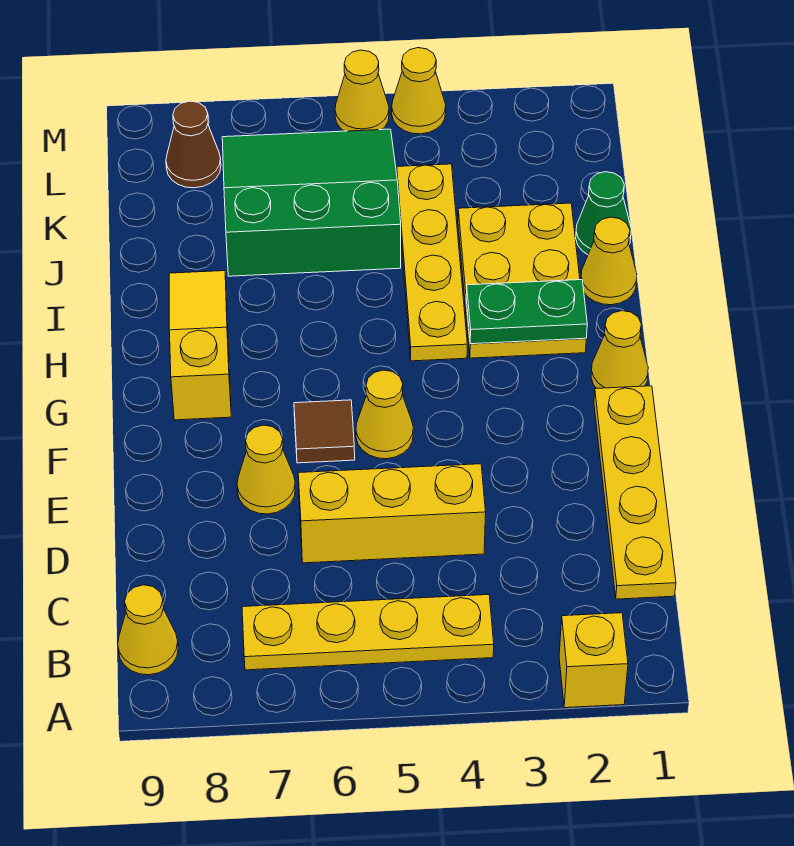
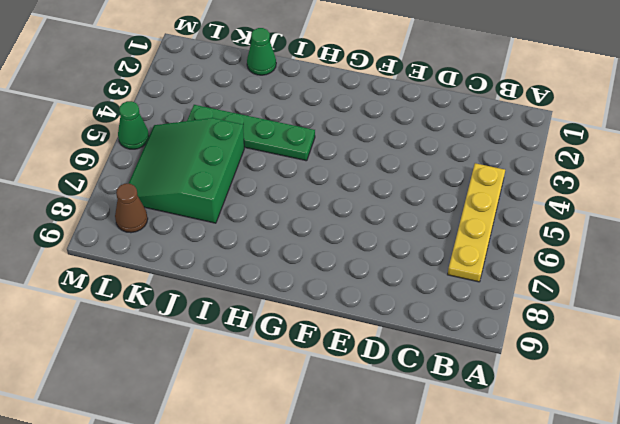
green 1x4 plate [187,105,315,161] -> yellow 1x4 plate [397,164,467,361]
green 1x1 cone [118,101,149,149] -> yellow 1x1 cone [335,50,389,131]
none -> yellow 1x1 brick [559,613,628,708]
none -> yellow 1x1 cone [118,585,178,675]
none -> yellow 1x4 plate [594,386,676,599]

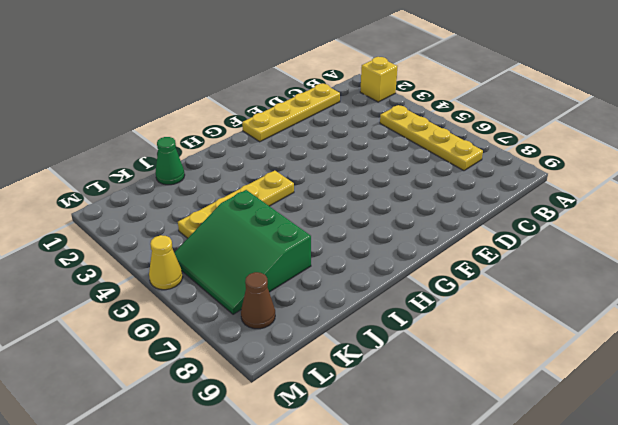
none -> yellow 1x1 cone [118,585,178,675]
none -> yellow 1x3 brick [298,464,486,563]
none -> yellow 1x1 cone [237,425,295,514]

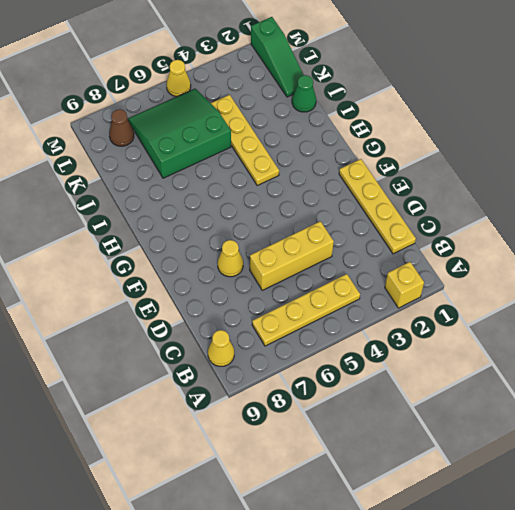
green 1x3 slope [251,17,304,97] -> none
none -> yellow 1x1 cone [356,370,413,459]
none -> brown 1x1 tile [294,400,355,463]
none -> yellow 1x1 cone [591,311,648,388]

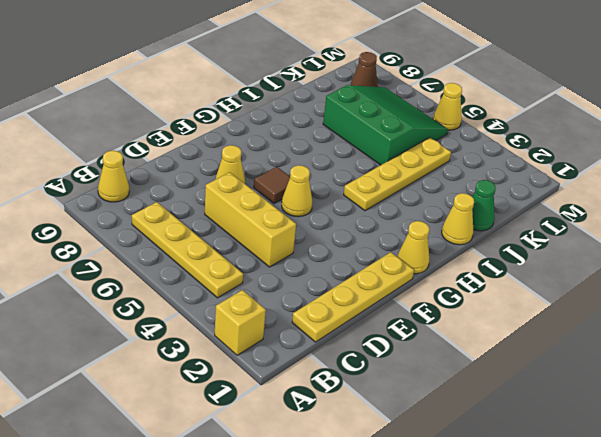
none -> yellow 1x3 slope [169,271,231,420]
none -> yellow 2x3 plate [458,203,586,358]
none -> yellow 1x1 cone [392,48,446,134]

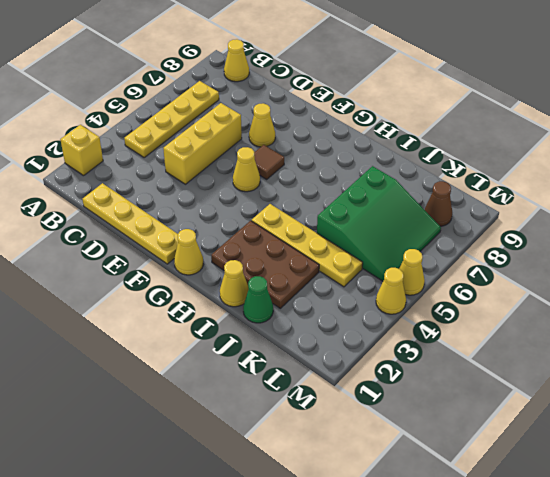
brown 2x3 plate [211,221,319,308] -> yellow 2x3 plate [458,203,586,358]
none -> yellow 1x3 slope [169,271,231,420]
none -> green 1x2 plate [466,280,587,344]

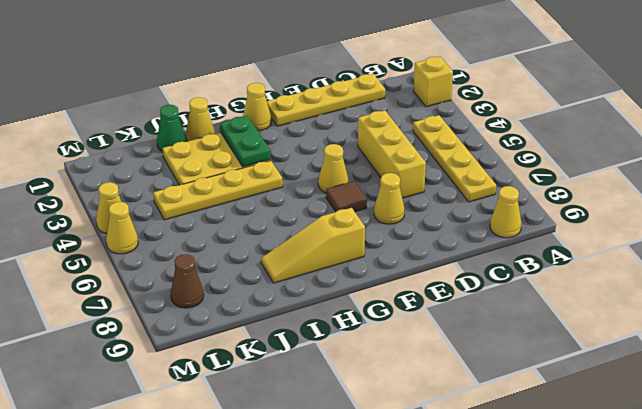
none -> green 3x3 slope [222,129,401,276]

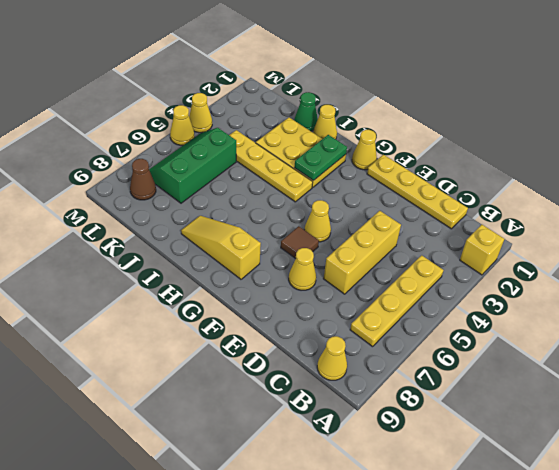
green 2x3 slope [149,128,236,203] -> green 3x3 slope [222,129,401,276]

